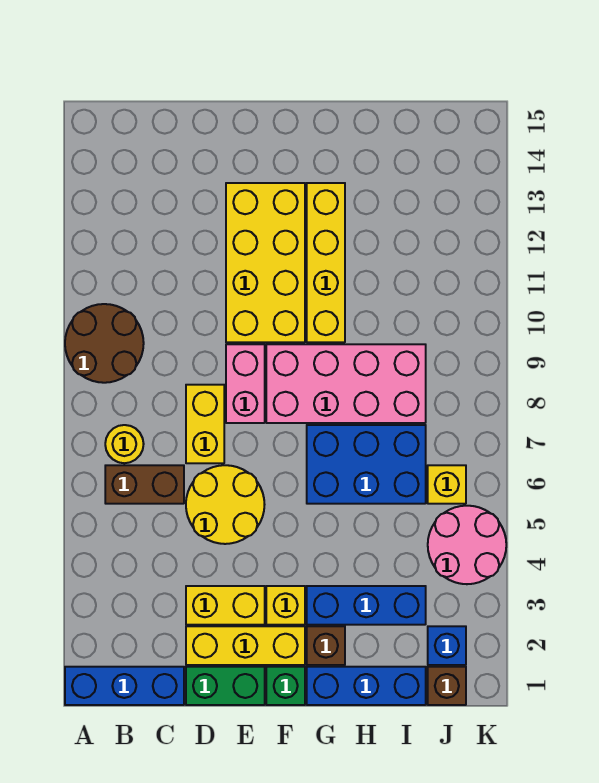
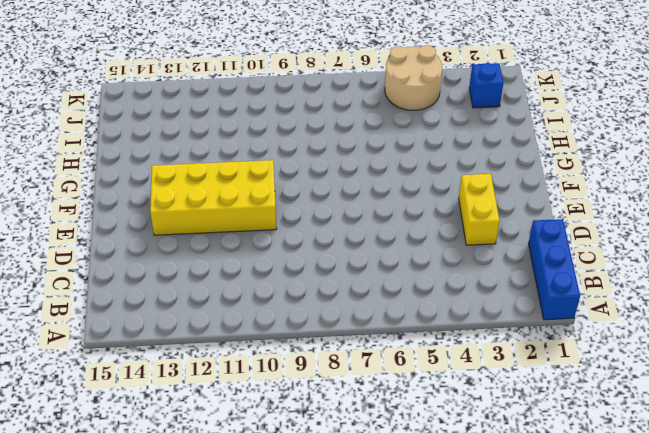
tan 2x2 round brick [385,45,442,110] -> pink 2x2 round brick [428,506,506,584]
none -> brown 2x2 round brick [65,304,144,383]
none -> brown 1x2 brick [105,465,184,504]
none -> yellow 1x1 round brick [105,425,144,463]

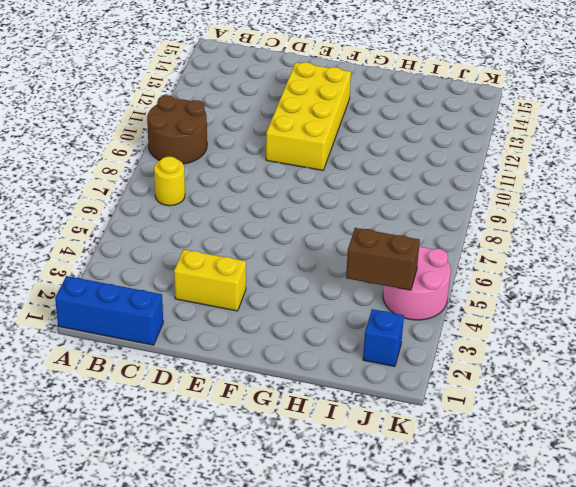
brown 1x2 brick [346,228,420,290] -> brown 1x2 brick moved to [105,465,184,504]
none -> green 1x2 brick [186,667,265,705]
none -> yellow 1x3 brick [186,626,305,665]
none -> yellow 2x2 round brick [186,465,265,544]

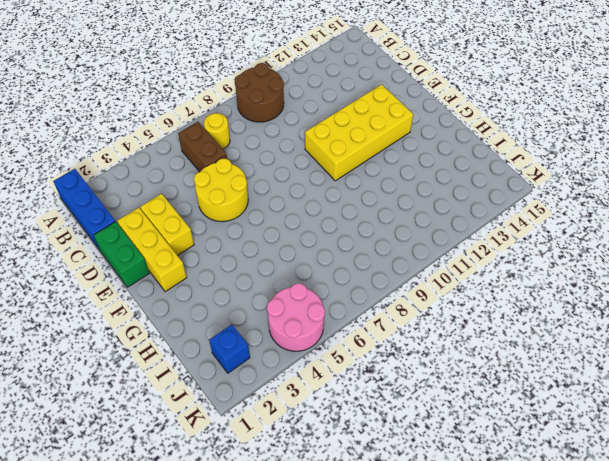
none -> yellow 1x2 brick [186,385,224,463]
none -> pink 1x2 brick [226,344,265,423]
none -> green 1x1 brick [266,667,305,705]

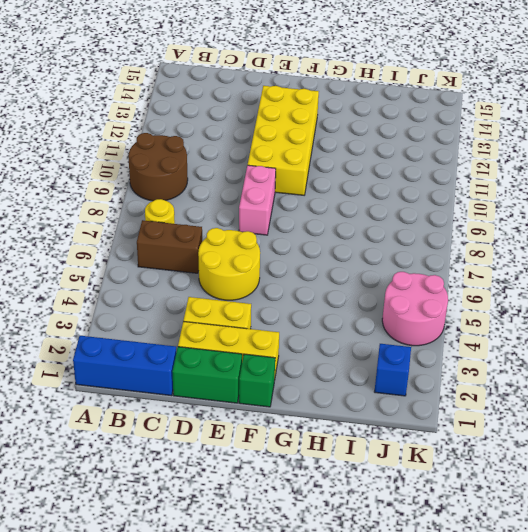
none -> yellow 1x2 brick [186,385,224,463]
none -> yellow 1x1 brick [266,586,305,625]
none -> pink 2x4 brick [266,344,426,423]

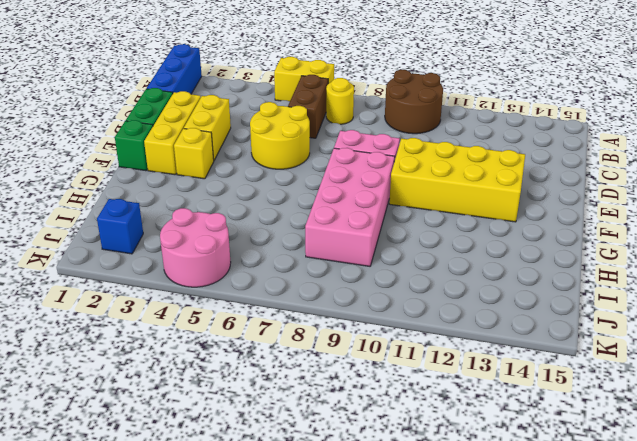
yellow 1x2 brick [274,57,334,101] -> yellow 1x2 brick moved to [186,385,224,463]
none -> blue 1x3 brick [307,667,426,705]
none -> brown 1x1 brick [307,626,345,665]
none -> blue 1x3 brick [307,586,426,625]

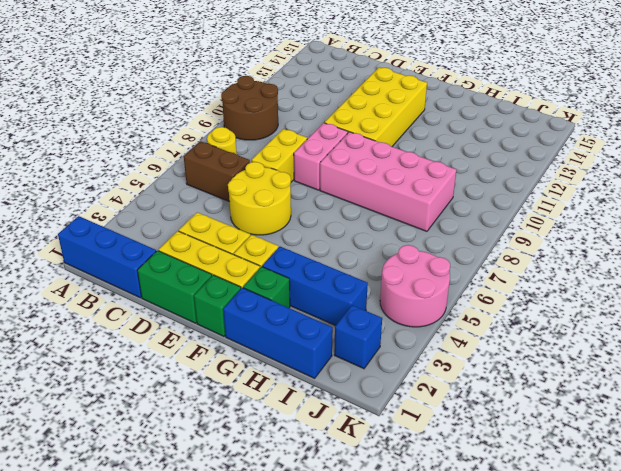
green 1x1 brick [243,267,290,308] -> brown 1x1 brick [307,626,345,665]
none -> blue 2x3 brick [307,425,426,504]
none -> yellow 1x4 brick [307,183,345,342]
none -> brown 1x1 brick [428,667,466,705]

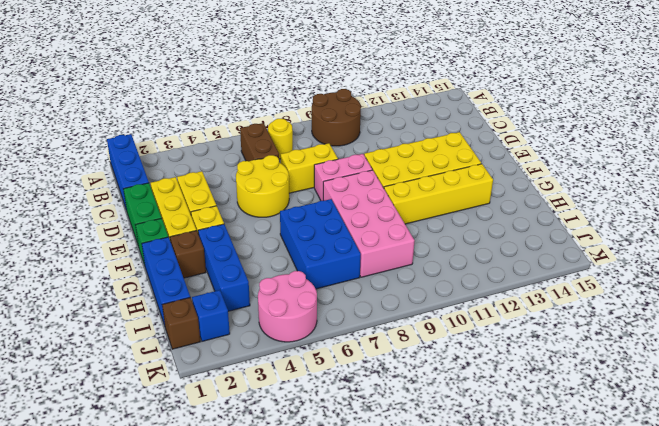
none -> yellow 1x1 brick [428,465,466,504]

